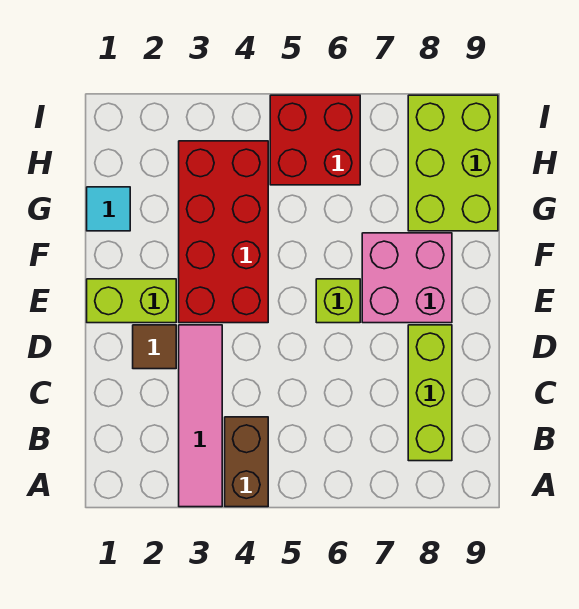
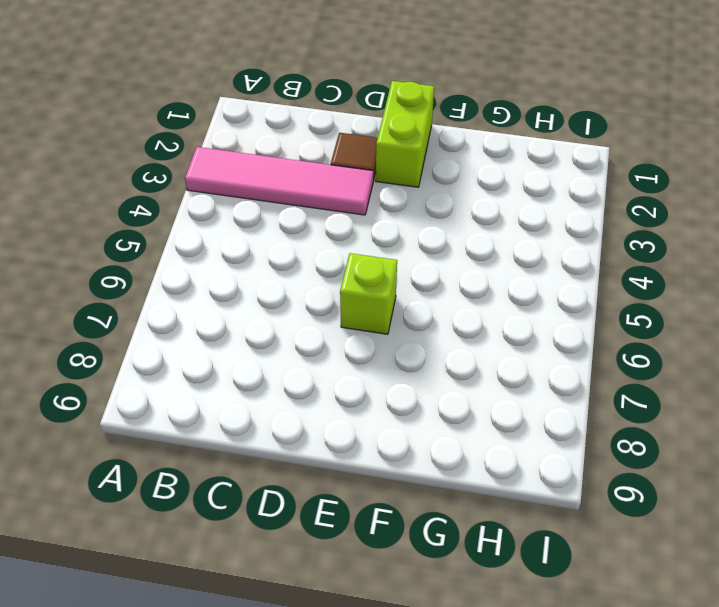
none -> brown 1x2 brick [225,417,268,507]
none -> lime 1x3 brick [408,325,452,461]

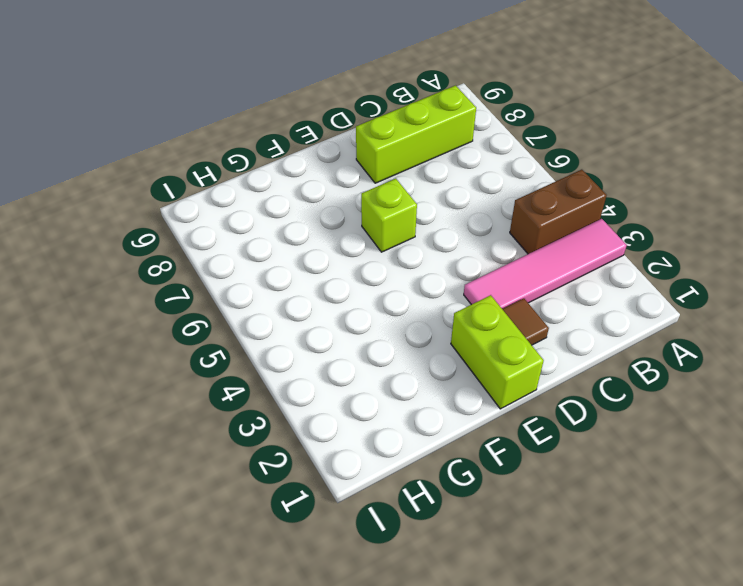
none -> red 2x4 brick [179,141,268,323]
none -> pink 2x2 brick [362,233,452,323]

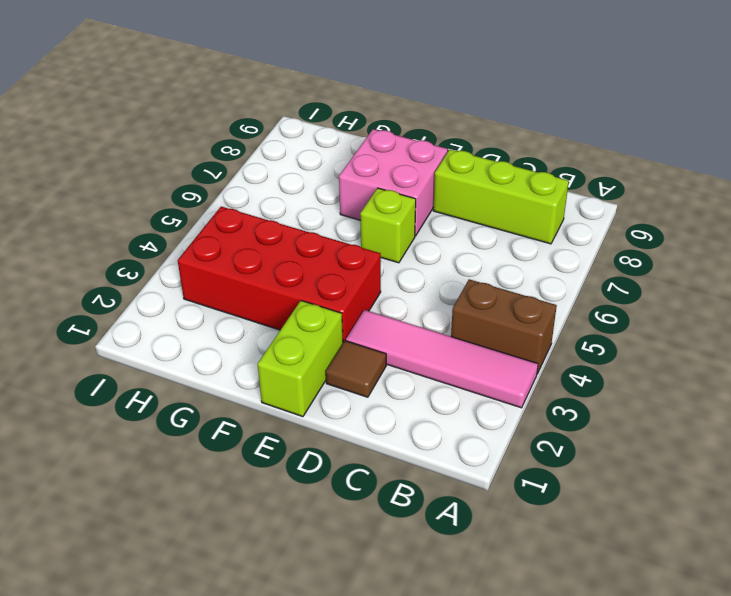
none -> cyan 1x1 tile [87,187,130,231]
none -> lime 2x3 brick [408,95,498,231]

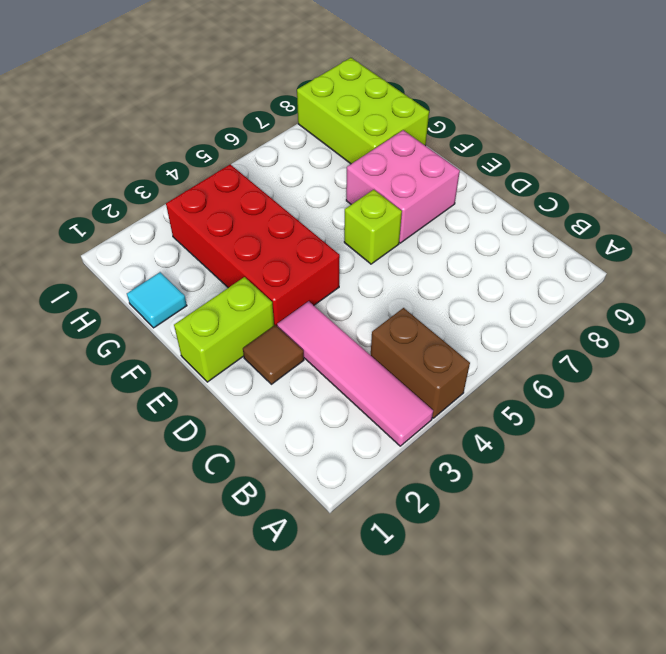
none -> lime 1x3 brick [408,325,452,461]
none -> red 2x2 brick [270,95,360,185]

